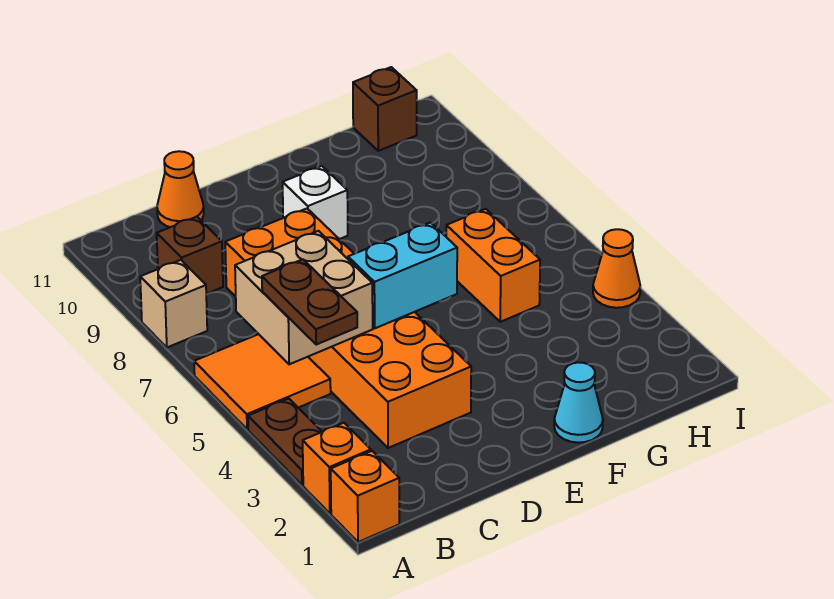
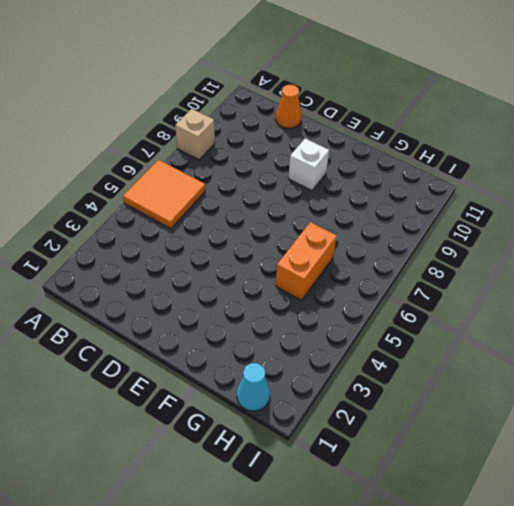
cyan 1x1 cone [237,363,270,411] -> cyan 1x1 cone moved to [554,362,603,443]
none -> orange 1x1 brick [331,451,399,542]
none -> orange 1x1 brick [303,423,371,513]
none -> brown 1x2 plate [248,399,322,485]

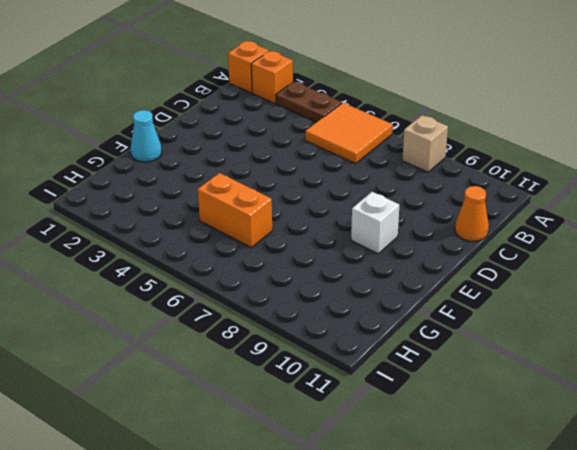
none -> brown 1x1 brick [157,217,223,294]
none -> orange 2x6 brick [225,209,471,448]
none -> brown 1x1 brick [353,67,417,151]

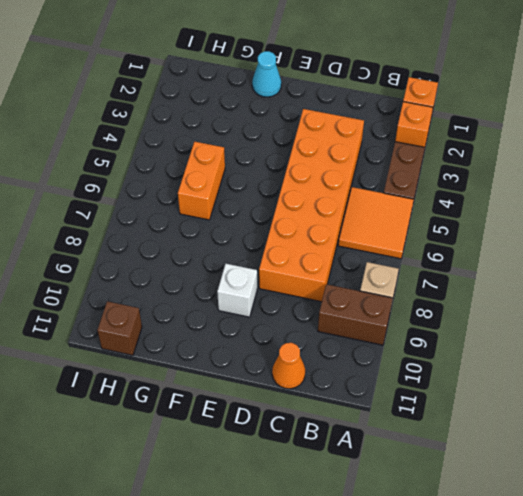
brown 1x2 brick [318,284,392,345] -> brown 1x1 brick [157,217,223,294]
none -> orange 1x1 cone [593,229,640,308]
none -> tan 2x2 brick [235,231,373,364]
none -> cyan 1x2 brick [348,223,457,328]

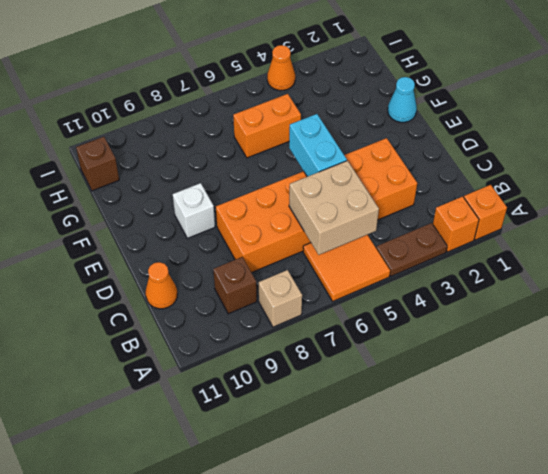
none -> brown 1x2 plate [262,259,357,345]

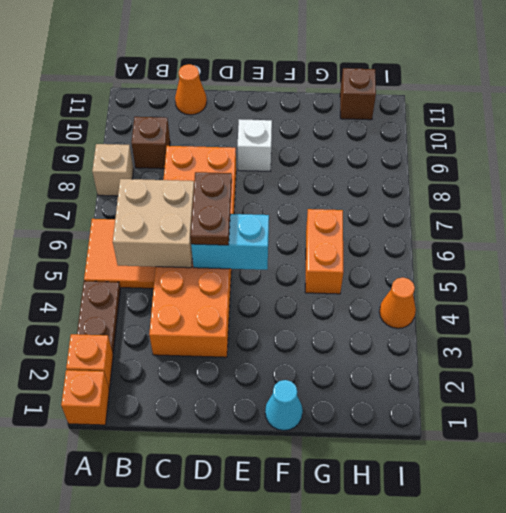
brown 1x2 plate [190,172,232,245] -> brown 1x2 plate moved to [262,259,357,345]

